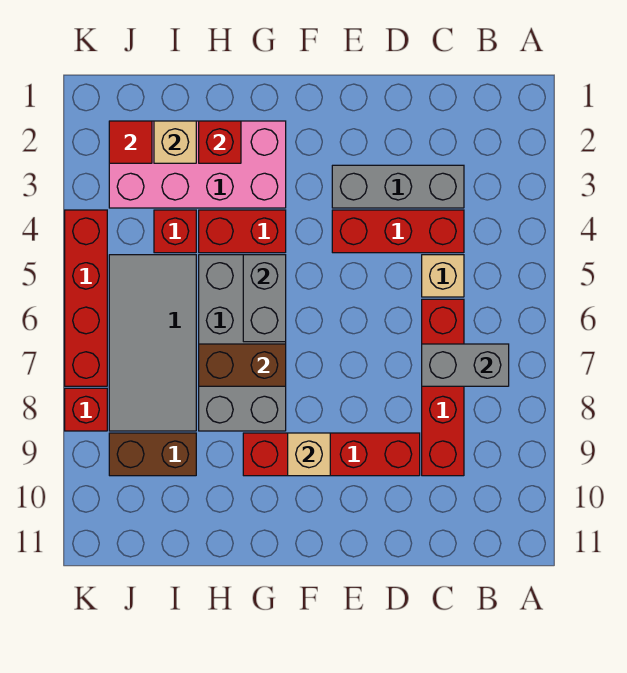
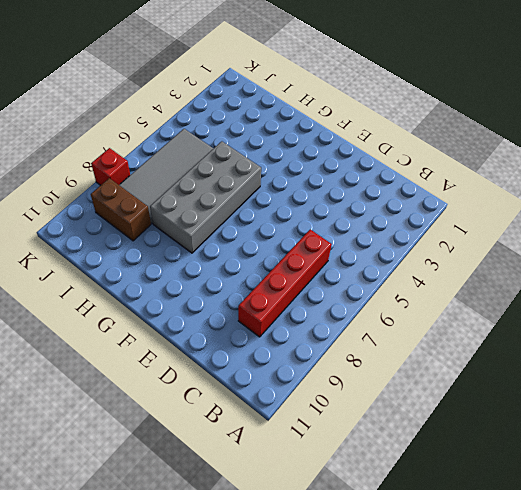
none -> grey 1x3 brick [332,165,464,208]
none -> red 1x3 brick [332,210,464,253]
none -> tan 1x1 brick [422,255,464,297]

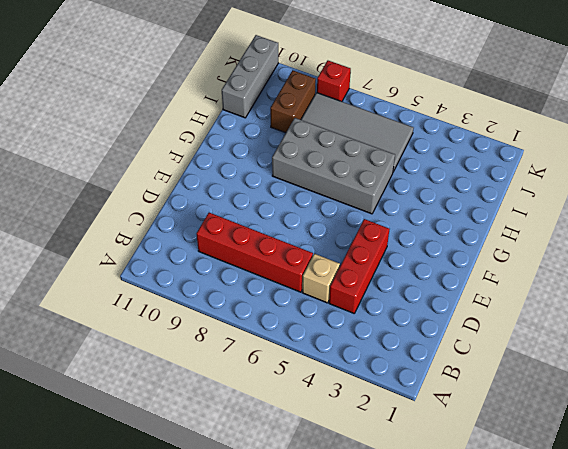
grey 1x3 brick [222,35,278,118] -> grey 1x3 brick moved to [332,165,464,208]
none -> red 1x4 brick [243,433,420,476]
none -> pink 2x4 brick [109,121,286,208]
none -> red 1x2 brick [199,210,286,253]

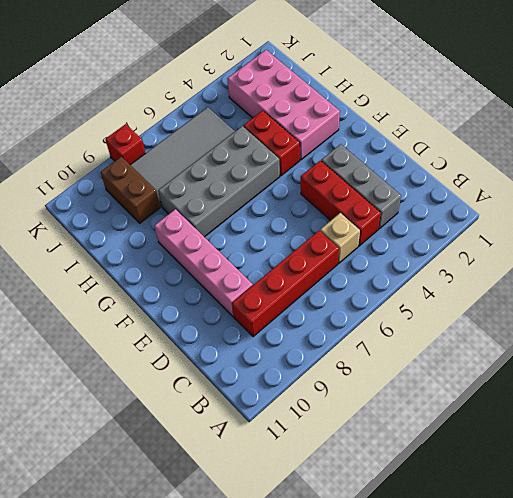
pink 1x4 brick [154,209,253,317] -> red 1x4 brick [243,433,420,476]
none -> red 1x1 brick [154,210,196,253]
none -> red 1x4 brick [65,210,107,386]
none -> grey 1x2 brick [422,344,509,386]

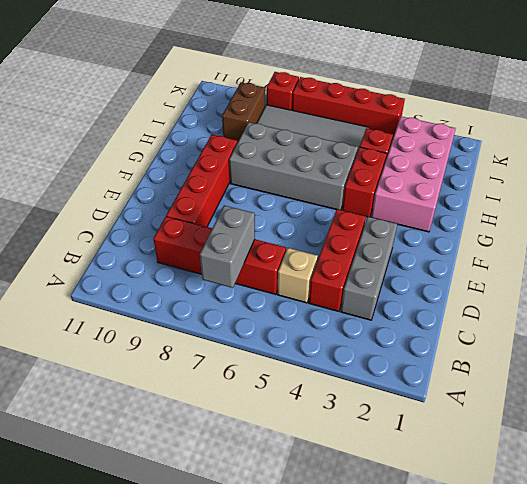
none -> tan 1x1 brick [288,433,330,476]
none -> grey 1x2 brick [243,255,286,342]
none -> brown 1x2 brick [199,344,286,386]

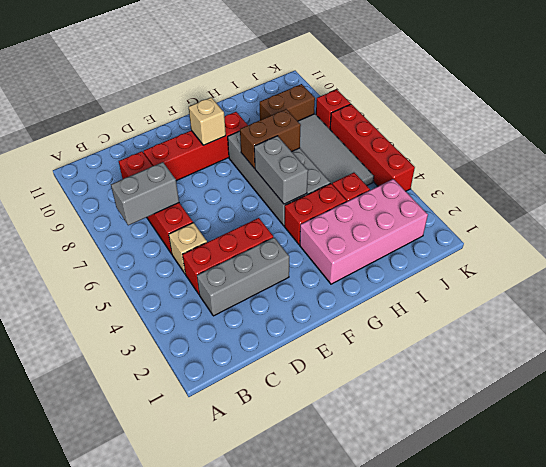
none -> red 1x1 brick [199,121,241,163]
none -> tan 1x1 brick [154,121,196,163]
none -> red 1x1 tile [109,121,152,163]

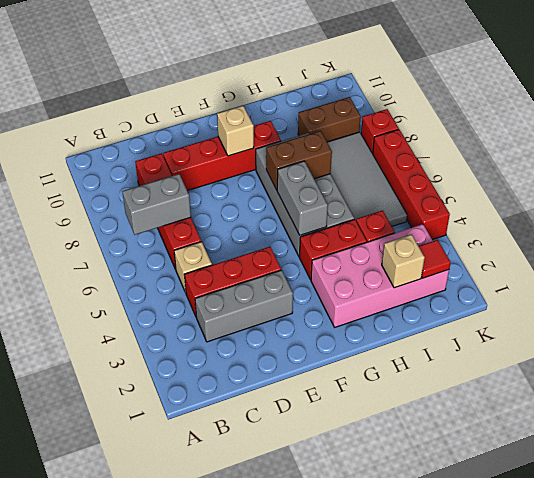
none -> red 1x1 brick [199,121,241,163]

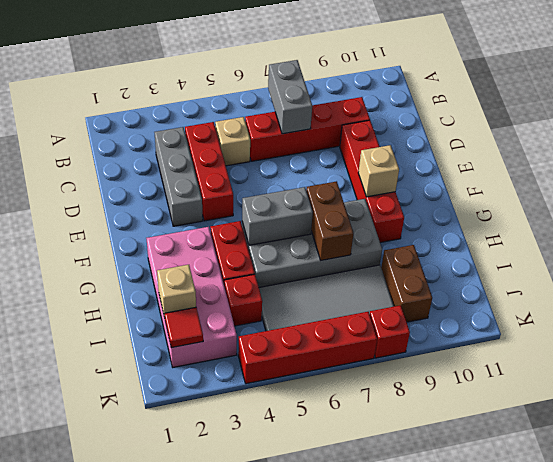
none -> red 1x1 brick [199,121,241,163]

